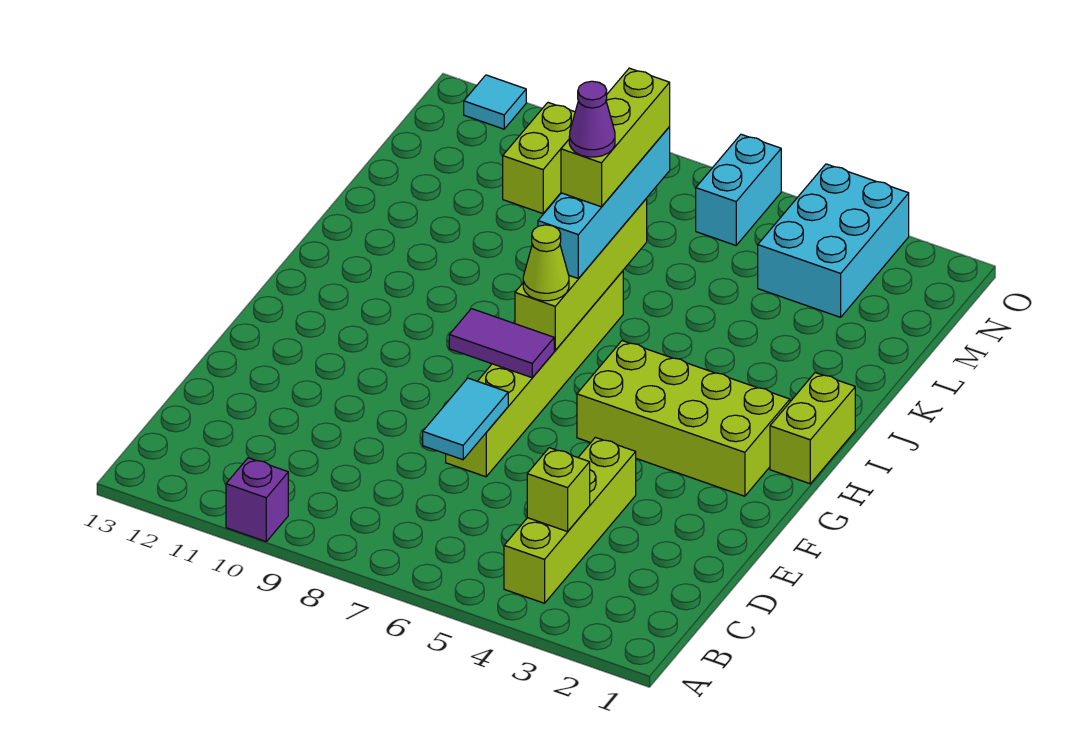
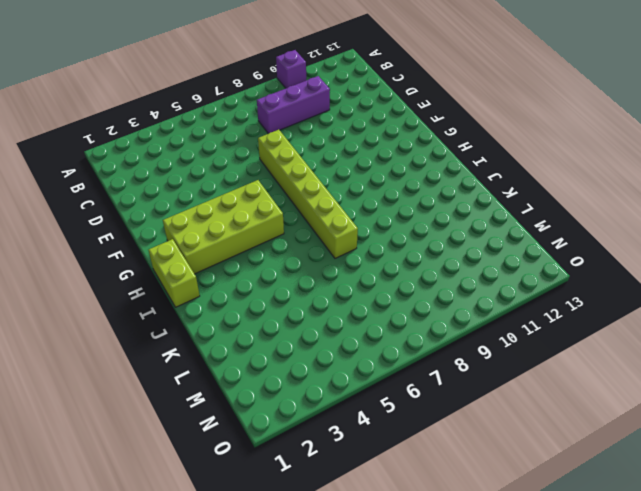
purple 1x3 brick [257,76,330,134] -> none
none -> lime 1x4 brick [504,437,636,603]
none -> cyan 2x3 brick [758,164,909,317]
none -> lime 1x2 brick [503,103,575,213]

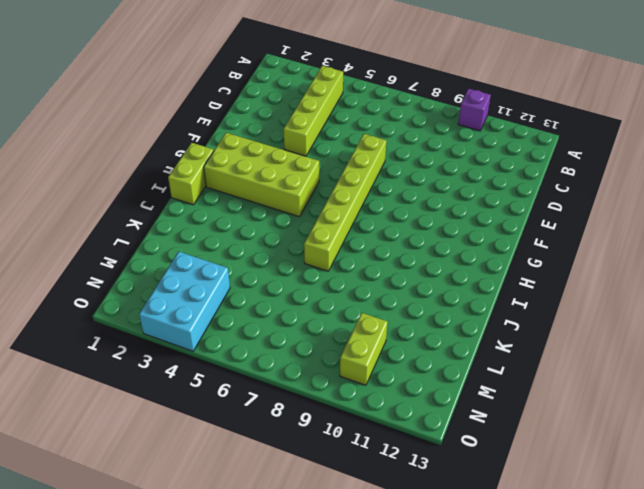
none -> cyan 1x2 brick [696,134,781,245]
none -> cyan 1x1 tile [464,75,526,129]
none -> lime 1x1 brick [527,448,590,532]

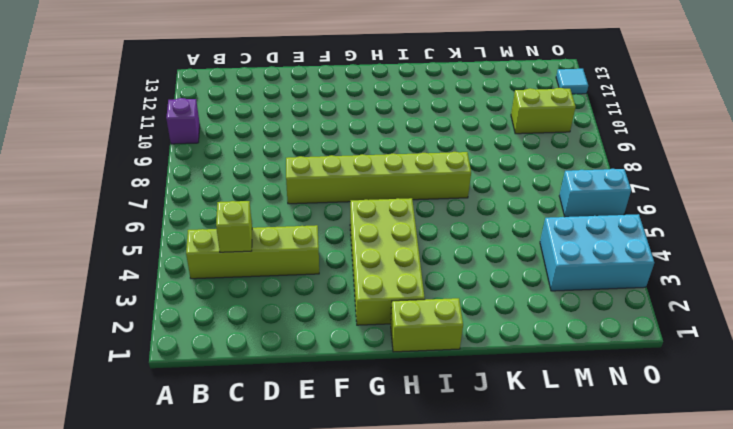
none -> cyan 1x2 tile [423,378,508,460]
none -> purple 1x2 tile [449,309,554,378]
none -> lime 1x4 brick [515,199,647,350]

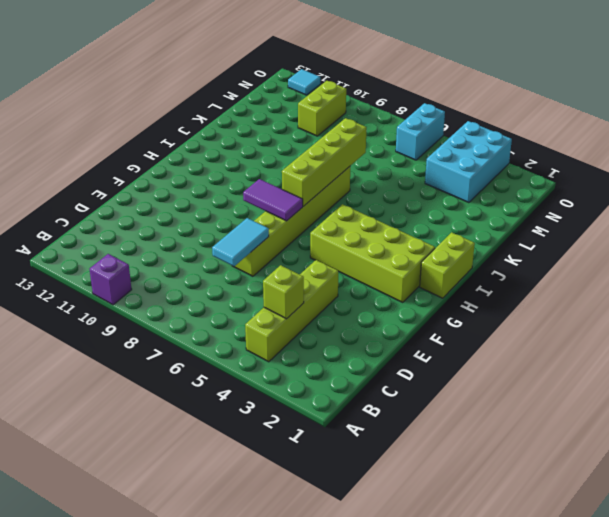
none -> lime 1x1 cone [523,225,569,301]
none -> cyan 1x4 brick [538,127,670,279]
none -> lime 1x3 brick [561,68,670,207]

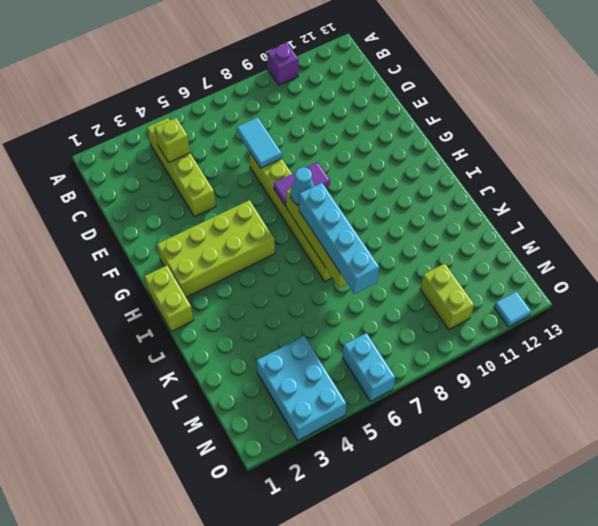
cyan 1x1 cone [291,167,314,205] -> lime 1x1 cone [523,225,569,301]
none -> lime 1x3 brick [561,68,670,207]
none -> purple 1x1 cone [569,81,615,157]

